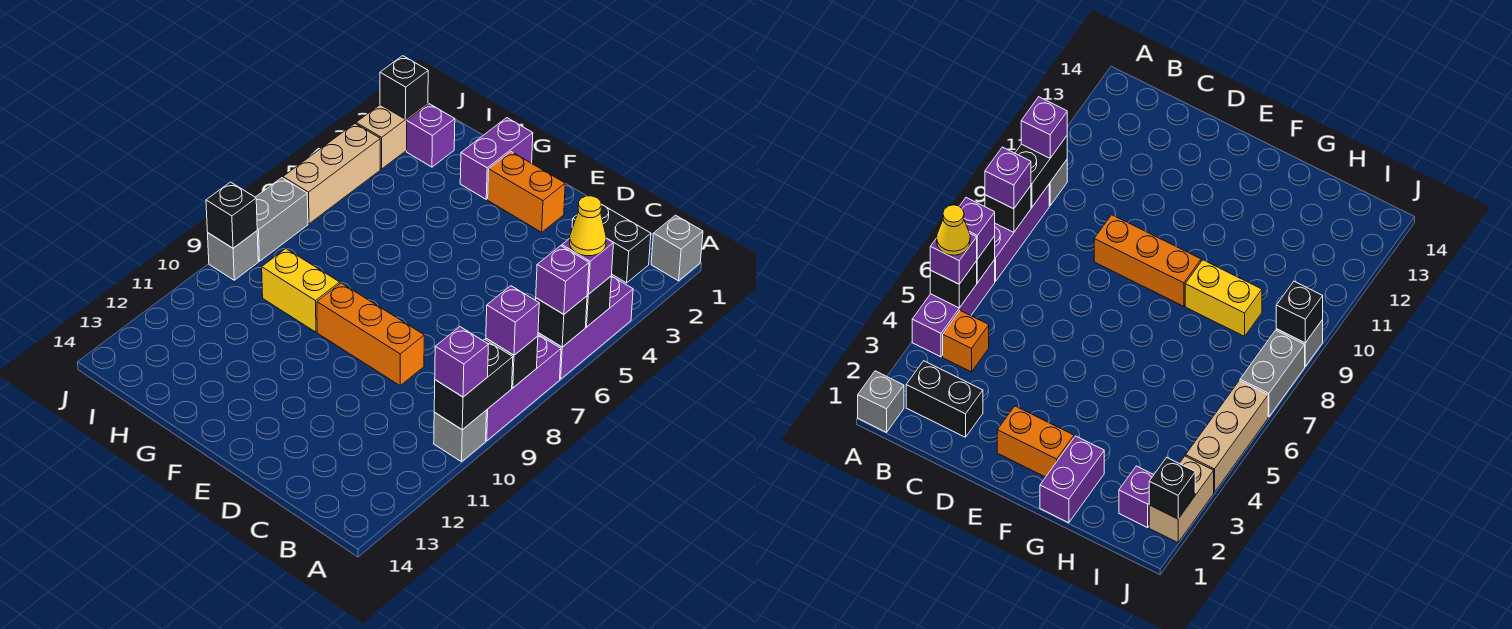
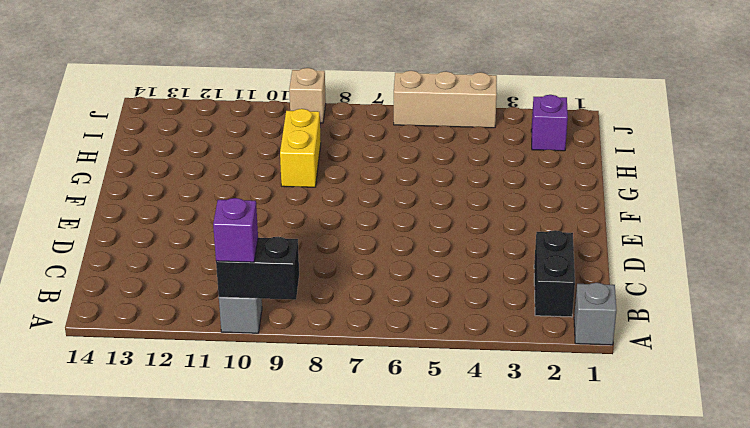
tan 1x1 brick [289,68,326,123] -> grey 1x1 brick [208,231,258,280]
none -> purple 1x3 brick [538,276,633,379]
none -> purple 1x3 brick [486,335,561,441]
none -> orange 1x1 brick [943,311,989,372]

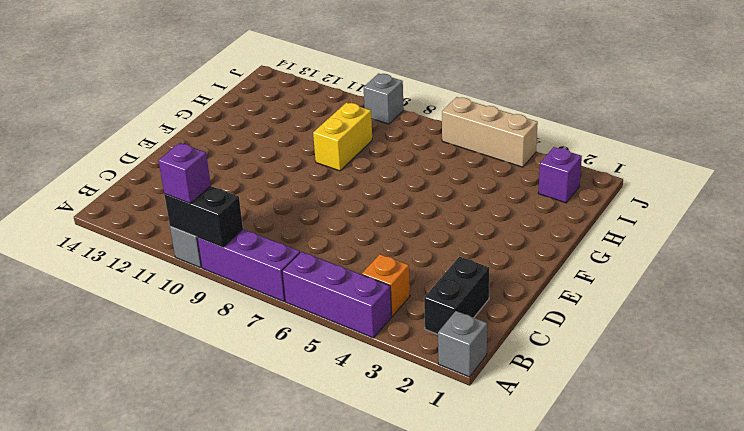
none -> orange 1x3 brick [317,283,424,386]
none -> orange 1x2 brick [488,152,565,232]
none -> purple 1x2 brick [460,118,533,199]

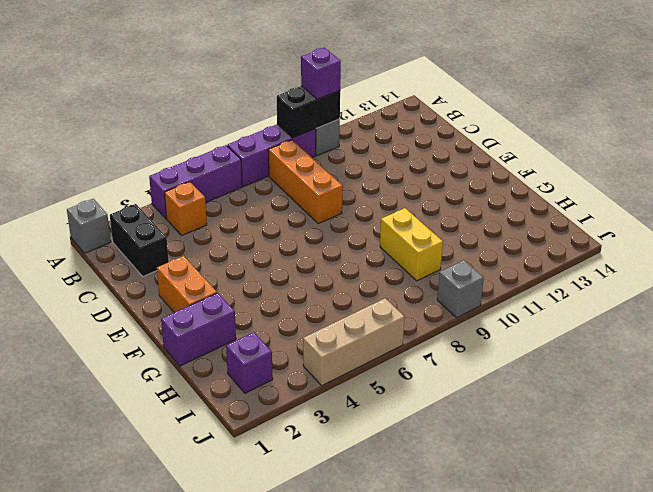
orange 1x3 brick [268,140,343,224] -> orange 1x3 brick moved to [317,283,424,386]
none -> tan 1x2 brick [356,103,428,169]
none -> grey 1x2 brick [256,178,308,261]
none -> black 1x1 brick [586,276,611,327]

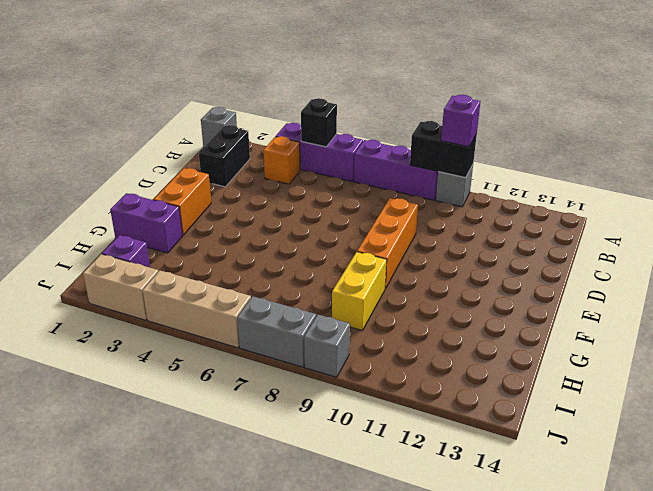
none -> black 1x1 brick [536,296,587,347]
none -> black 1x1 brick [486,336,538,388]
none -> black 1x1 brick [380,56,428,119]

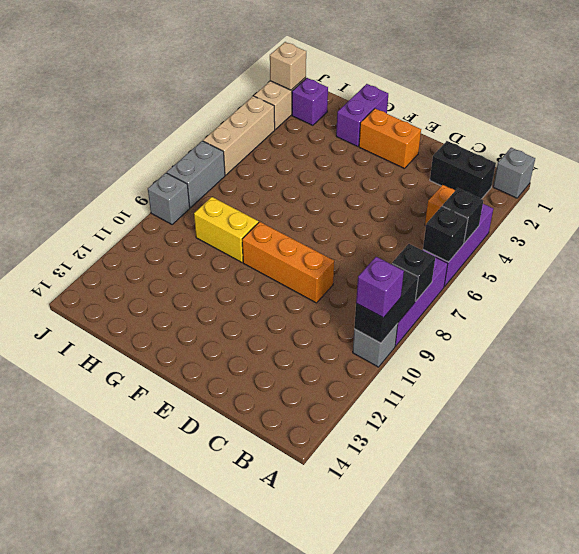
tan 1x1 brick [270,42,306,90] -> black 1x1 brick [380,56,428,119]
none -> black 1x1 brick [206,182,257,248]
none -> purple 1x1 brick [562,238,613,294]
none -> purple 1x1 brick [536,246,589,314]

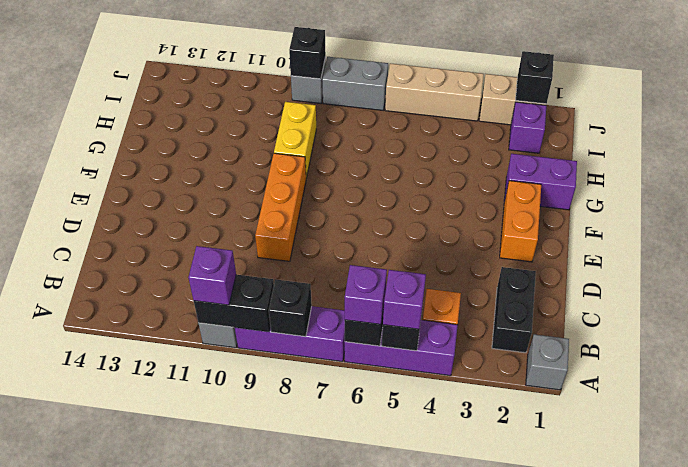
none -> purple 1x1 brick [486,286,539,355]
none -> yellow 1x1 cone [569,196,606,256]

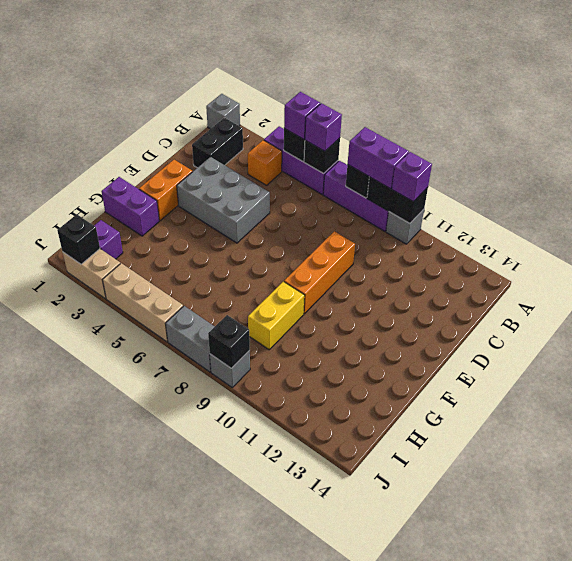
purple 1x2 brick [348,127,409,189] -> purple 1x1 brick [486,286,539,355]
grey 2x3 brick [177,157,270,243] -> none
none -> yellow 1x1 cone [569,196,606,256]

